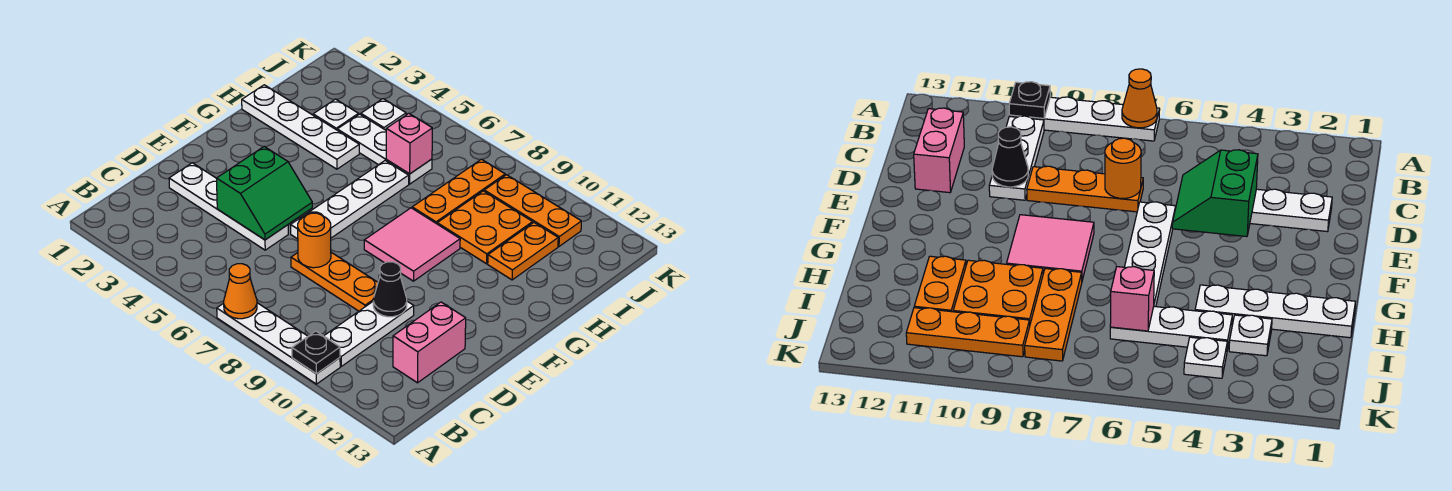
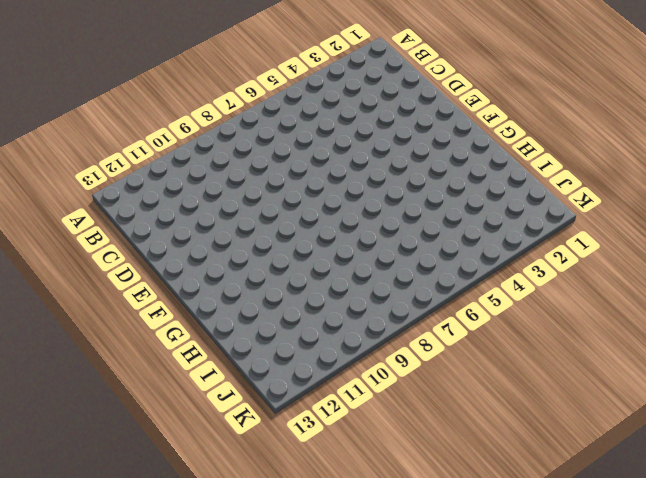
none -> white 1x4 plate [217,303,340,384]
none -> white 1x3 plate [324,301,414,366]
none -> pink 1x2 brick [393,302,466,383]

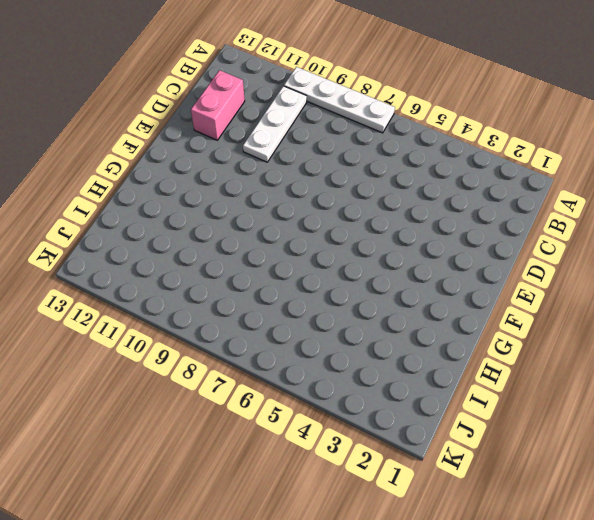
none -> white 1x4 plate [169,163,288,250]
none -> orange 1x3 plate [291,252,378,311]
none -> white 1x4 plate [291,161,409,239]

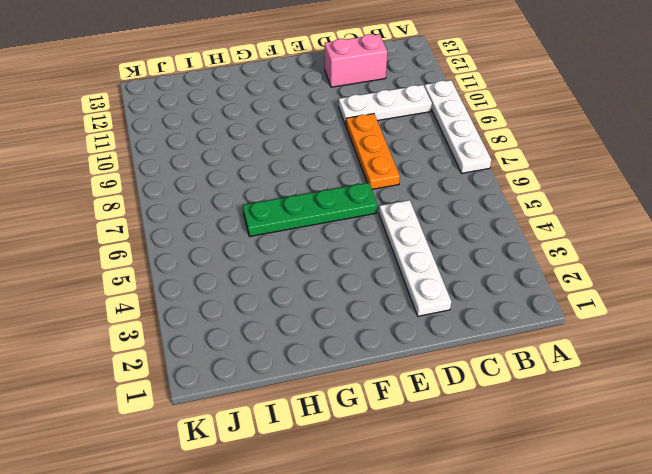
green 1x4 plate [243,183,378,236] -> white 1x4 plate [291,161,409,239]
none -> pink 2x2 tile [364,208,460,281]
none -> white 1x4 plate [242,85,359,169]
none -> orange 1x3 plate [412,159,505,224]

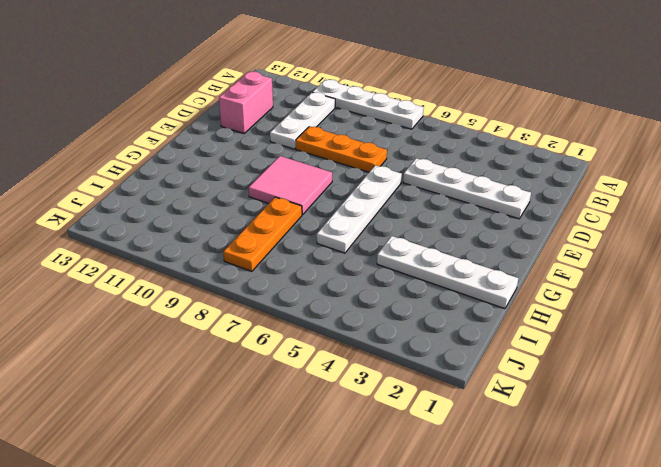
none -> orange 2x2 plate [437,191,533,264]
none -> orange 1x2 plate [488,223,558,280]
none -> white 1x1 plate [313,99,359,130]

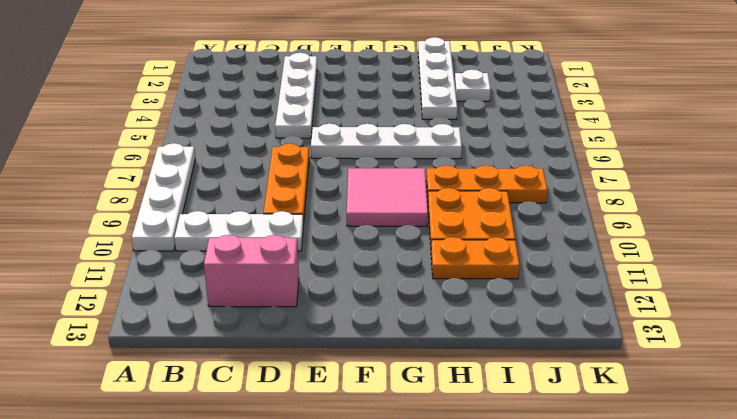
none -> white 1x3 plate [337,114,432,184]
none -> white 1x1 plate [361,99,406,130]
none -> orange 1x3 plate [484,175,581,246]

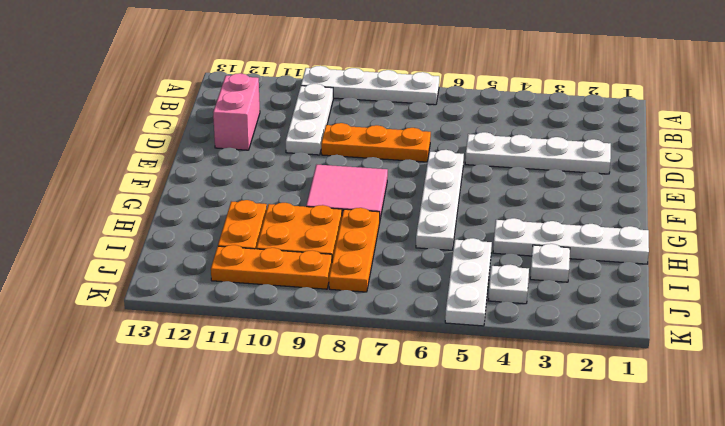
white 1x3 plate [445,238,492,326] -> white 1x3 plate turned to [337,114,432,184]
none -> orange 1x1 cone [224,264,257,319]
none -> black 1x1 plate [292,331,340,374]
none -> green 2x2 slope [216,146,312,240]

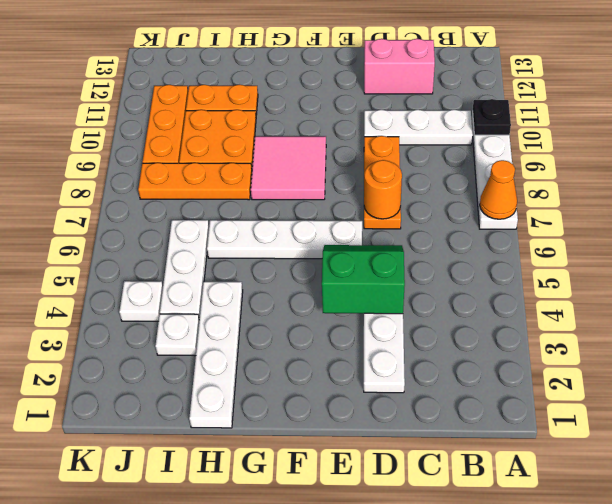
none -> black 1x1 cone [373,262,407,317]
none -> pink 1x1 brick [386,113,432,174]

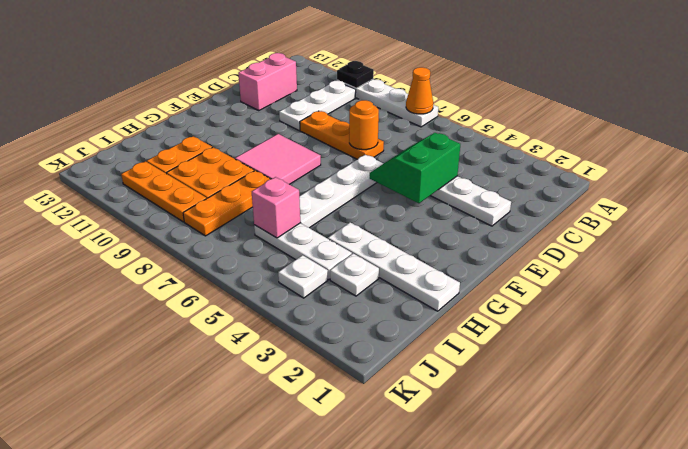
none -> black 1x1 cone [373,262,407,317]

